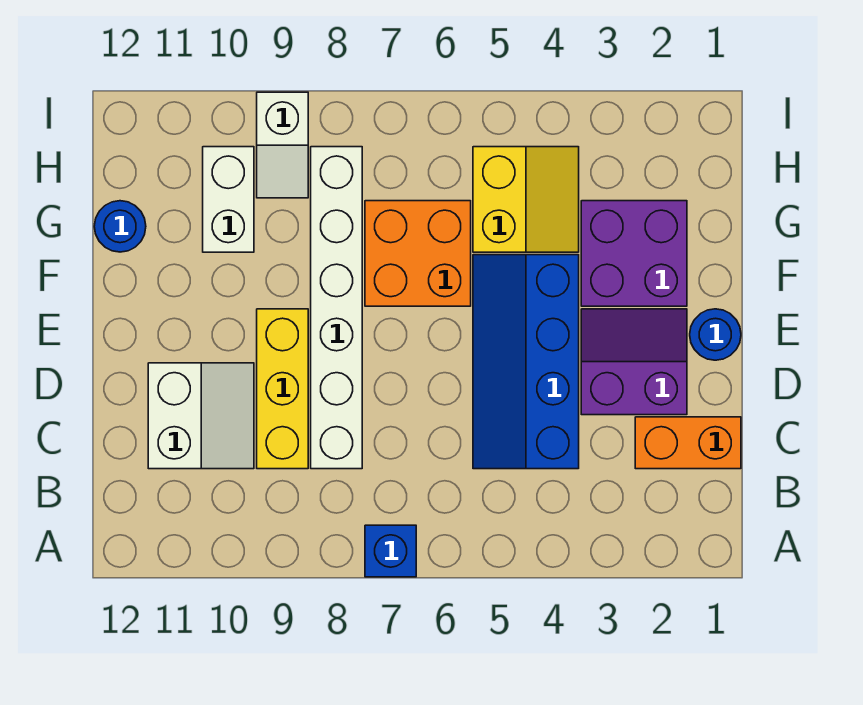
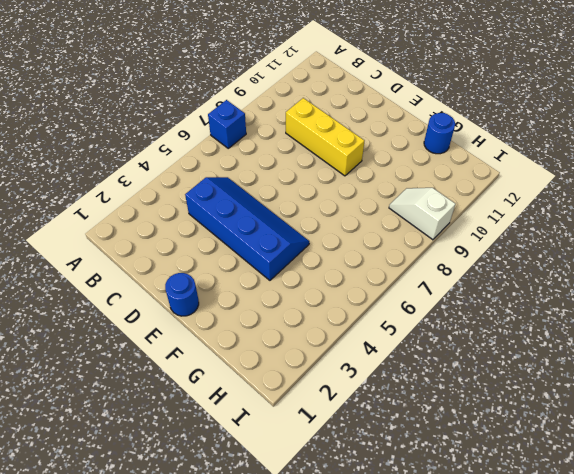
none -> orange 1x2 brick [635,417,741,469]
none -> white 1x6 brick [311,147,362,469]
none -> white 2x2 slope [148,363,254,469]

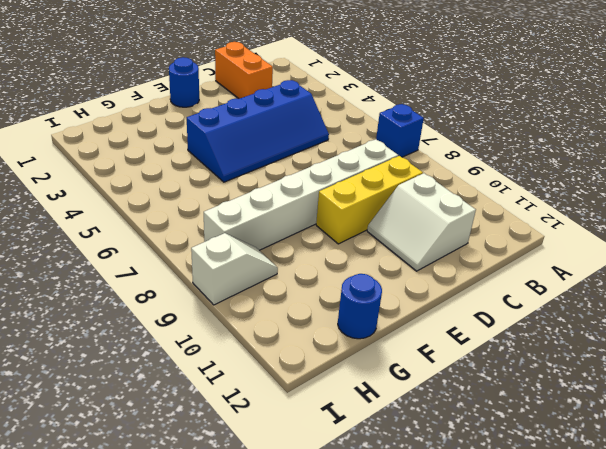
white 2x2 slope [367,173,476,271] -> white 2x2 slope turned to [148,363,254,469]
none -> purple 2x2 slope [581,309,687,415]
none -> purple 2x2 brick [581,201,687,306]
none -> orange 2x2 brick [365,201,471,306]

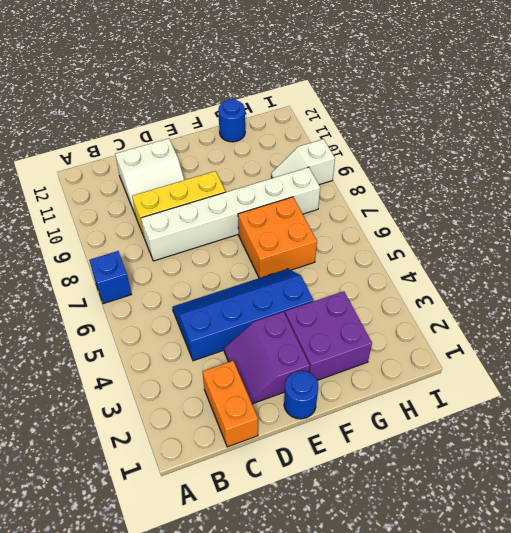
purple 2x2 slope [224,312,310,404] -> purple 2x2 slope turned to [581,309,687,415]
none -> yellow 2x2 slope [473,147,579,252]
none -> white 1x2 brick [203,147,254,252]

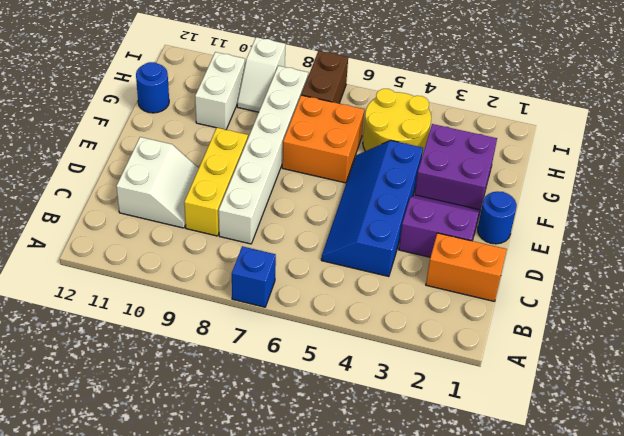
yellow 2x2 round brick [363,89,431,156] -> yellow 2x2 slope [473,147,579,252]
brown 1x2 brick [301,51,348,103] -> none

